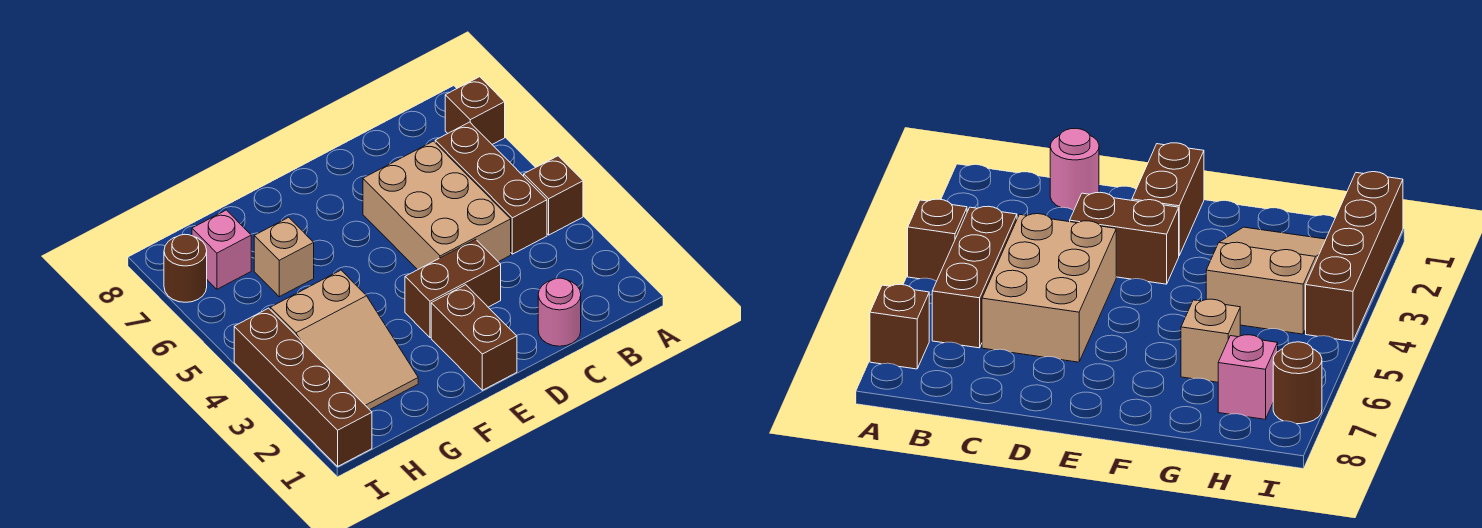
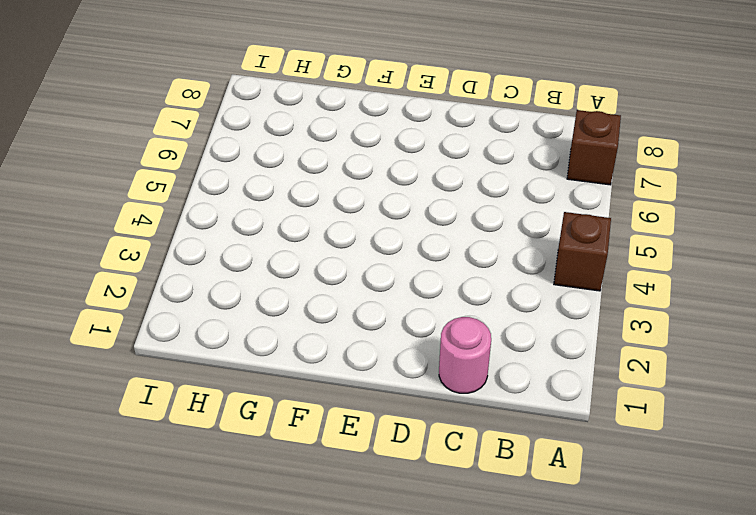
none -> brown 1x3 brick [435,122,547,254]
none -> tan 2x3 brick [363,141,511,270]
none -> brown 1x2 brick [405,239,501,338]

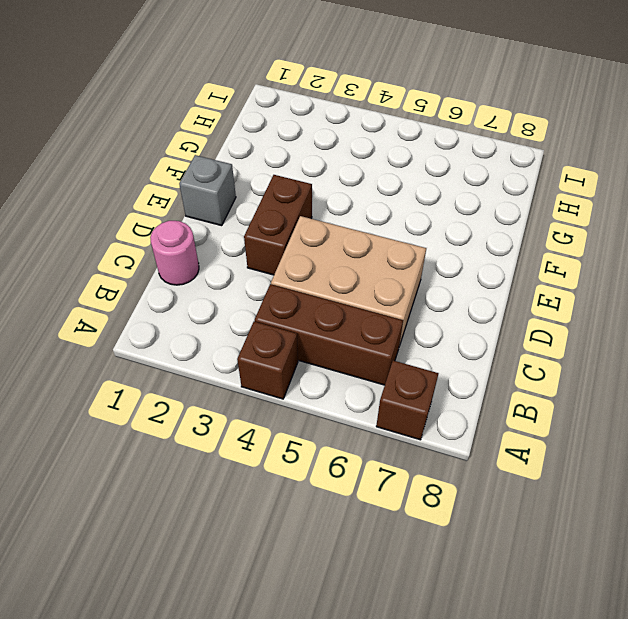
grey 1x1 brick [179,155,236,226] -> brown 1x2 brick [431,285,517,390]
none -> tan 2x3 slope [270,270,418,410]
none -> tan 1x1 brick [254,217,314,297]
none -> pink 1x1 brick [192,210,251,289]

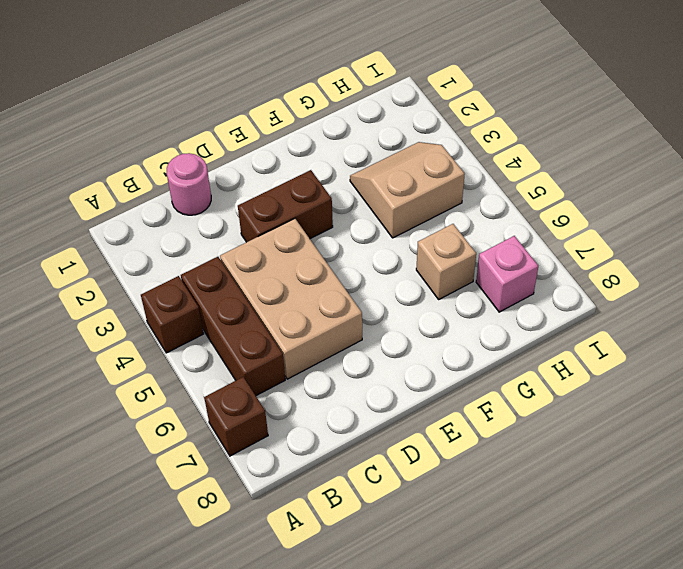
tan 2x2 slope [350,142,465,238] -> tan 2x3 slope [270,270,418,410]
none -> brown 1x2 brick [431,285,517,390]
none -> brown 1x4 brick [234,308,372,466]
none -> brown 1x1 round brick [164,234,207,302]

